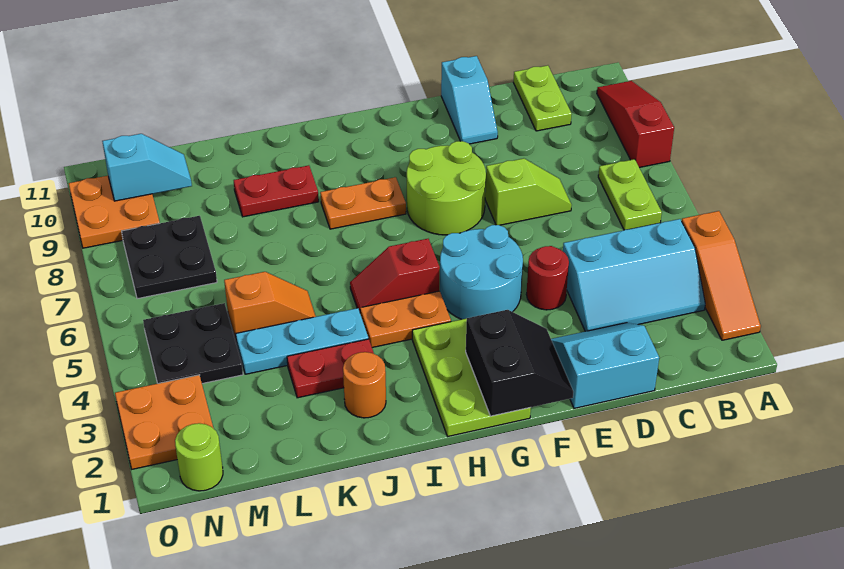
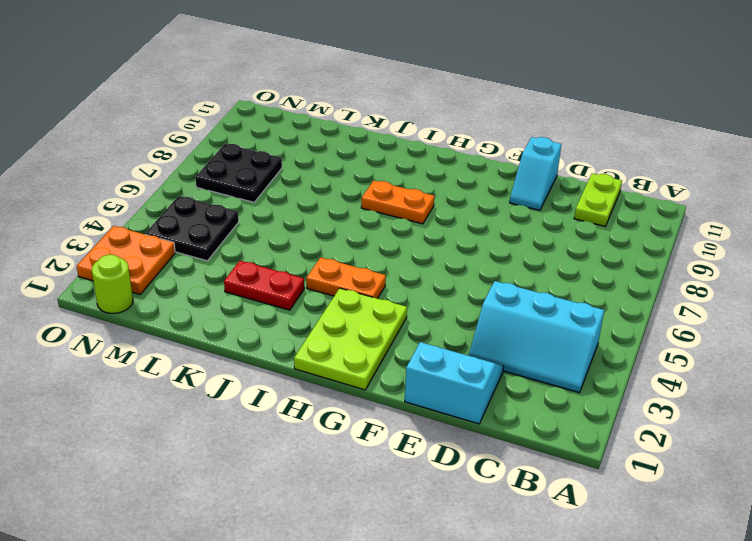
none -> orange 1x3 slope [682,211,761,340]
none -> red 1x3 slope [597,81,674,168]
none -> lime 1x2 plate [598,159,662,230]

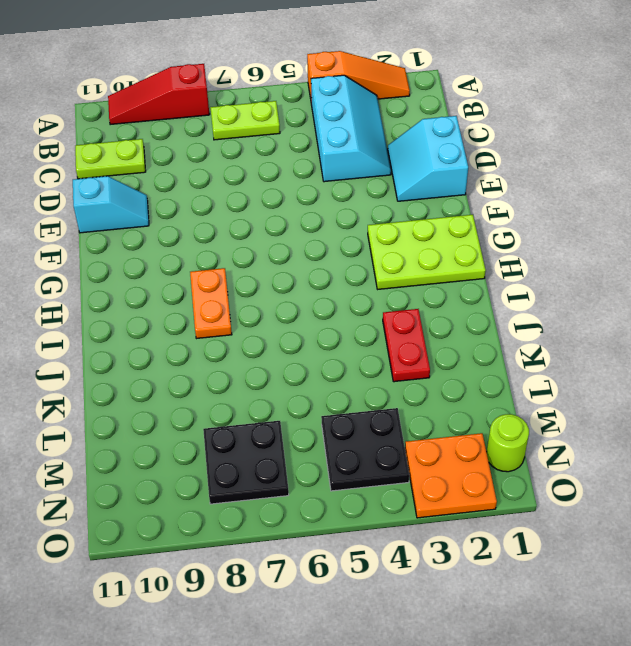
none -> lime 1x2 slope [485,158,572,225]
none -> red 1x1 round brick [526,246,569,310]
none -> cyan 2x2 round brick [440,225,523,319]

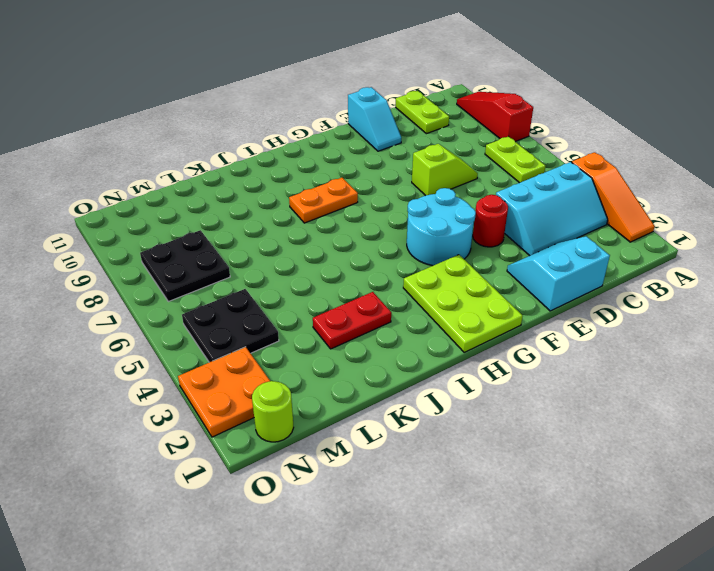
none -> lime 2x2 round brick [407,141,486,235]
none -> orange 1x2 plate [360,291,451,348]
none -> red 1x2 slope [350,239,440,312]

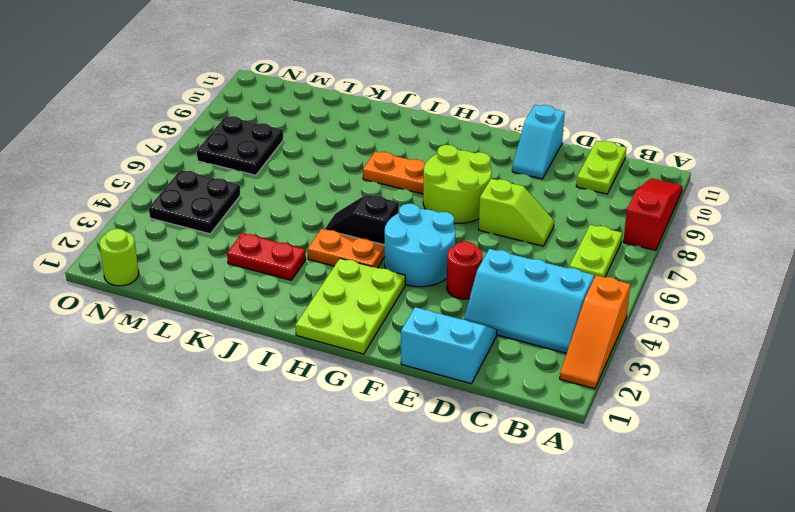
black 1x2 slope [324,194,399,245] -> red 1x2 slope [350,239,440,312]
none -> orange 1x1 round brick [343,352,386,418]
none -> cyan 1x3 plate [235,308,368,374]
none -> red 1x2 plate [234,165,319,217]

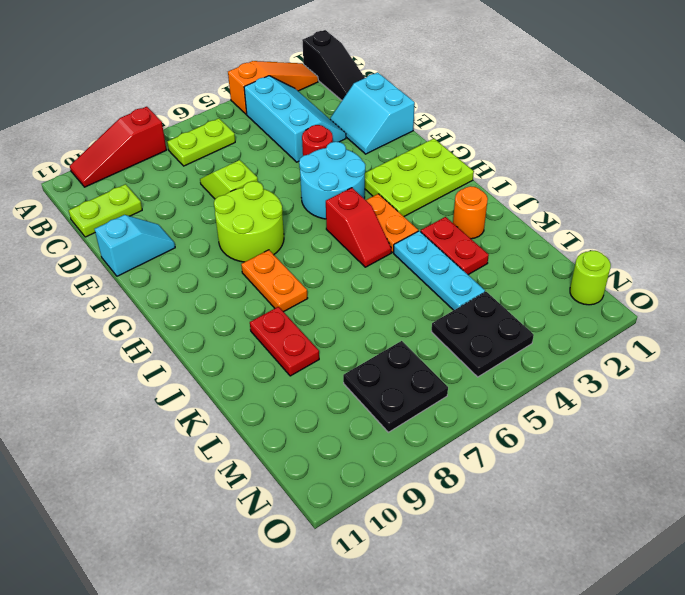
black 1x3 slope [302,30,365,100] -> none
none -> orange 1x2 slope [224,272,316,341]
none -> orange 2x2 plate [115,375,214,469]
none -> orange 2x2 plate [69,176,160,248]

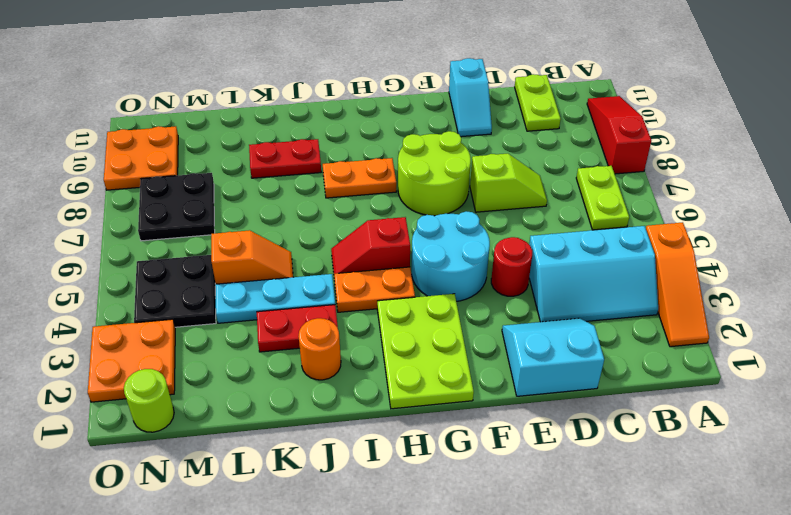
none -> black 2x2 slope [466,310,573,416]
none -> cyan 1x2 slope [102,134,192,201]

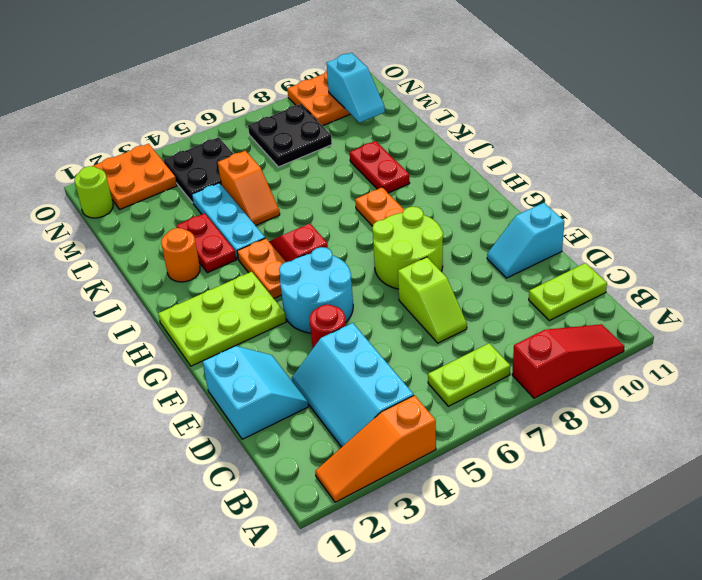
none -> black 2x2 slope [466,310,573,416]

